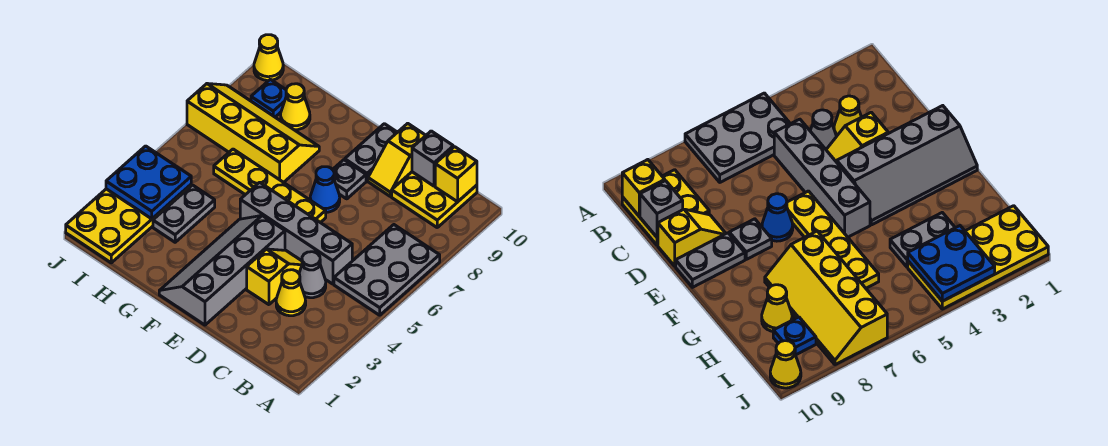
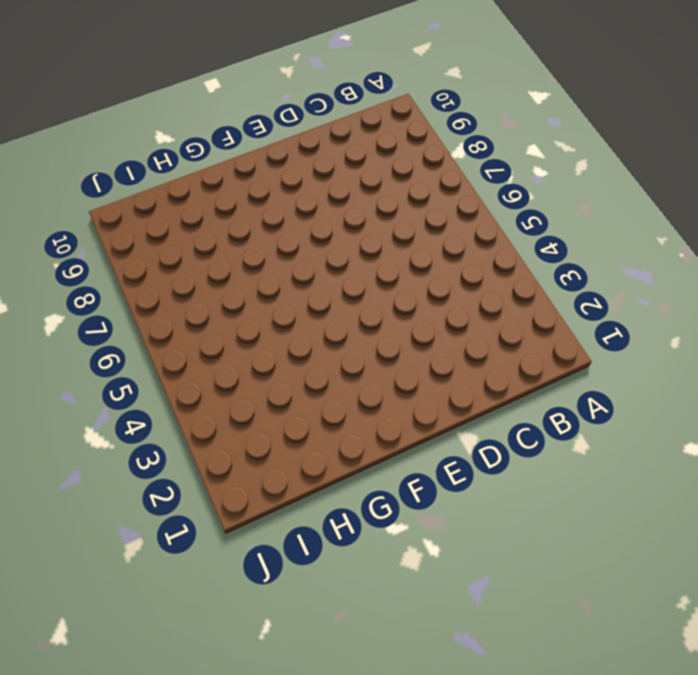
none -> grey 2x3 plate [334,225,440,315]
none -> yellow 2x2 plate [392,172,477,227]
none -> yellow 1x1 cone [276,270,306,316]

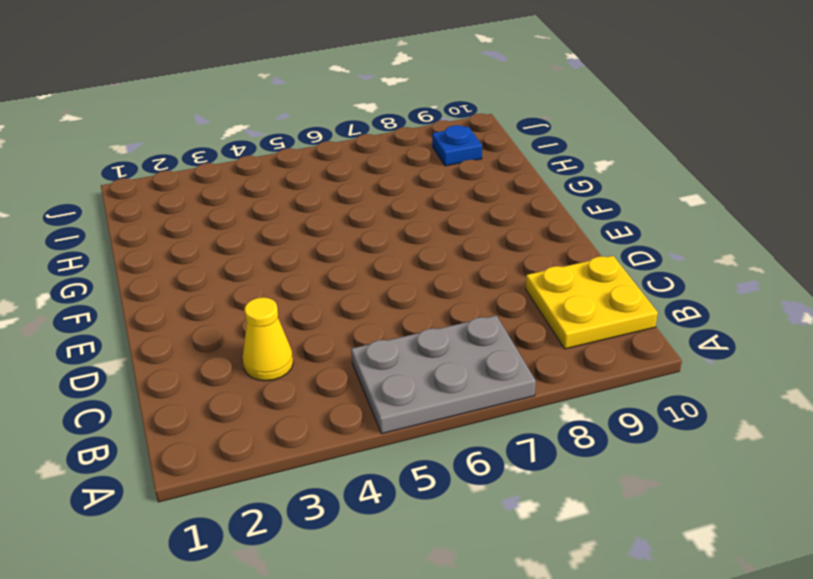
none -> grey 1x1 cone [299,252,326,298]
none -> grey 1x4 brick [240,182,352,284]
none -> yellow 1x2 slope [247,249,302,305]

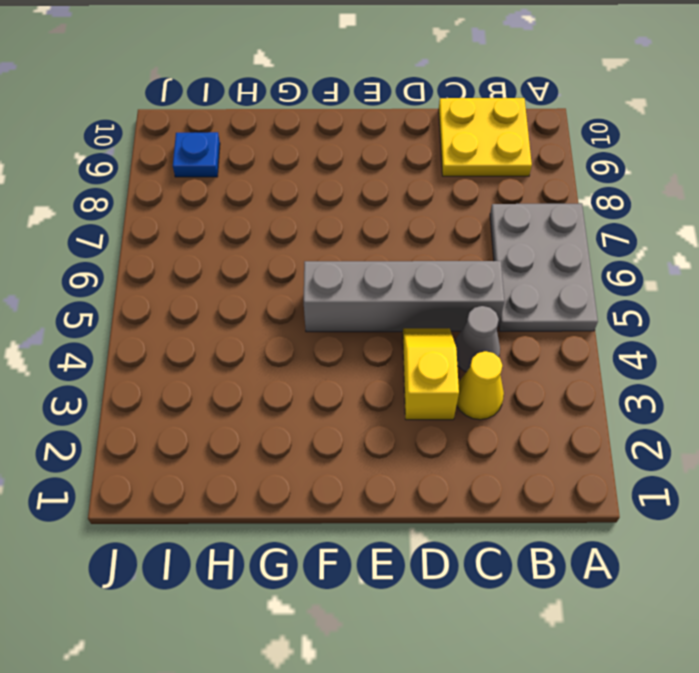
none -> yellow 1x2 slope [368,123,426,196]
none -> grey 2x4 slope [159,216,285,325]
none -> yellow 1x4 plate [214,149,326,223]

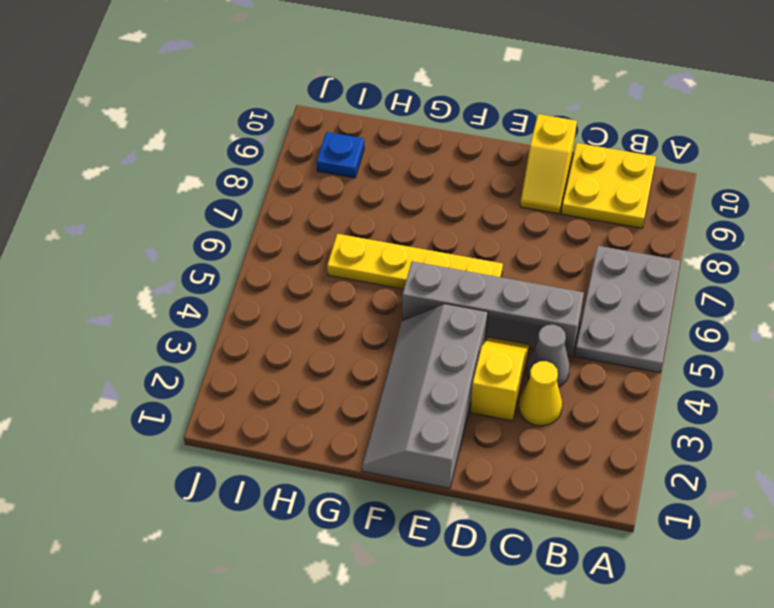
none -> blue 1x1 cone [310,167,340,212]
none -> grey 1x1 plate [333,160,366,199]
none -> grey 1x2 plate [345,124,397,181]

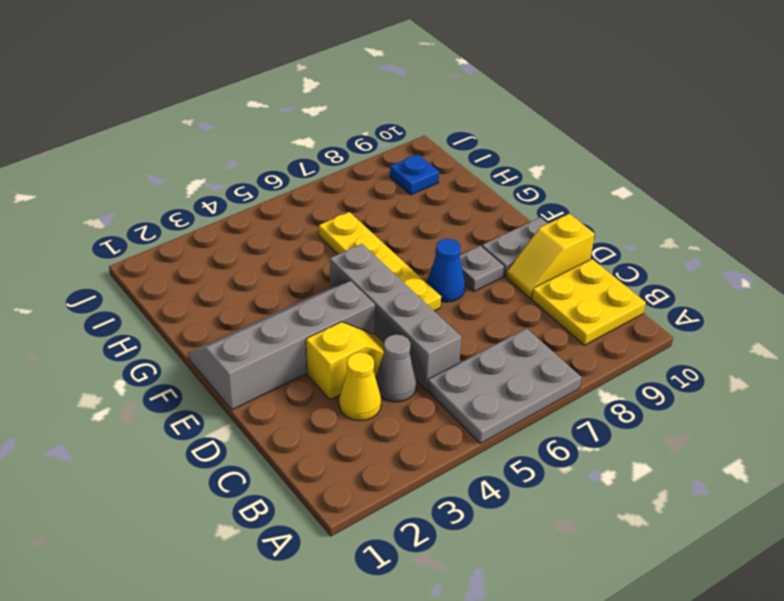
none -> yellow 2x4 slope [187,83,319,182]
none -> grey 1x2 plate [153,185,215,242]
none -> yellow 1x1 cone [281,84,310,130]

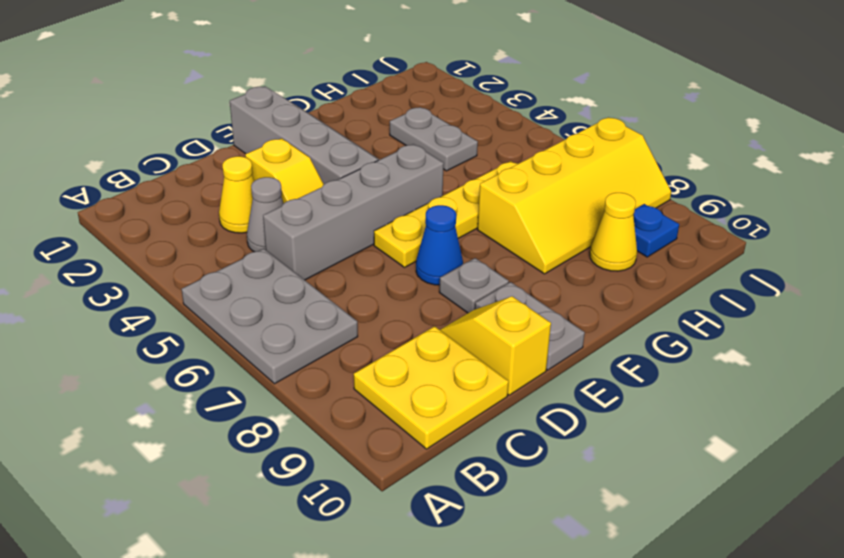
none -> yellow 2x4 plate [66,185,191,263]
none -> yellow 1x1 cone [254,35,283,81]
none -> yellow 1x1 brick [435,147,477,202]

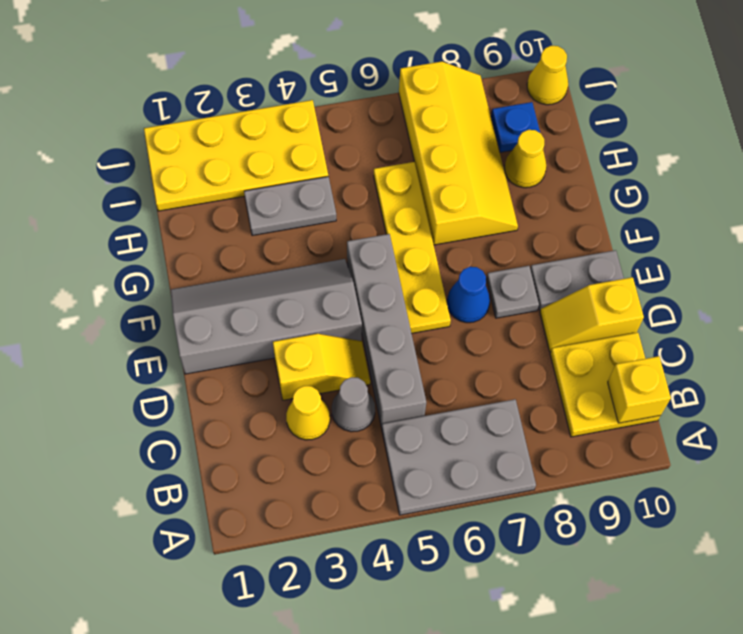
none -> grey 1x1 brick [412,131,453,186]
none -> blue 2x2 plate [106,146,191,219]

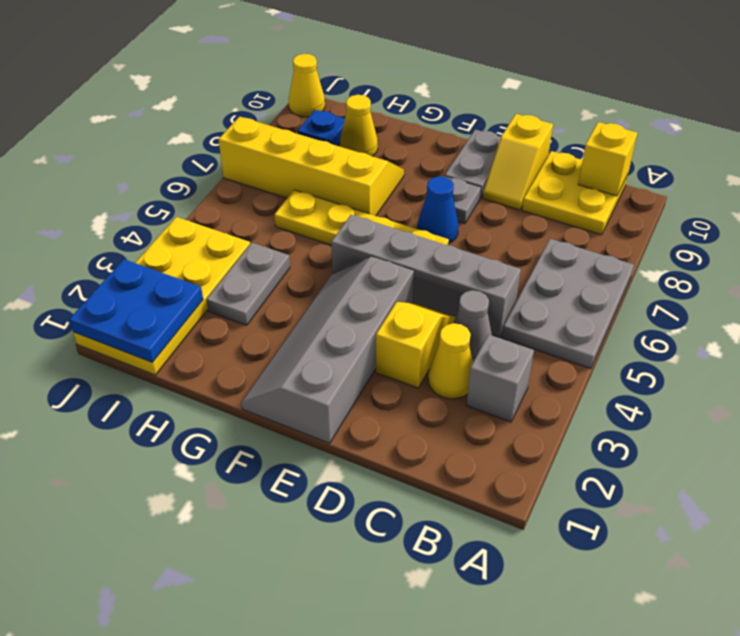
grey 1x1 brick [466,334,534,422] -> grey 1x1 brick moved to [412,131,453,186]
blue 2x2 plate [69,259,203,363] -> blue 2x2 plate moved to [106,146,191,219]

